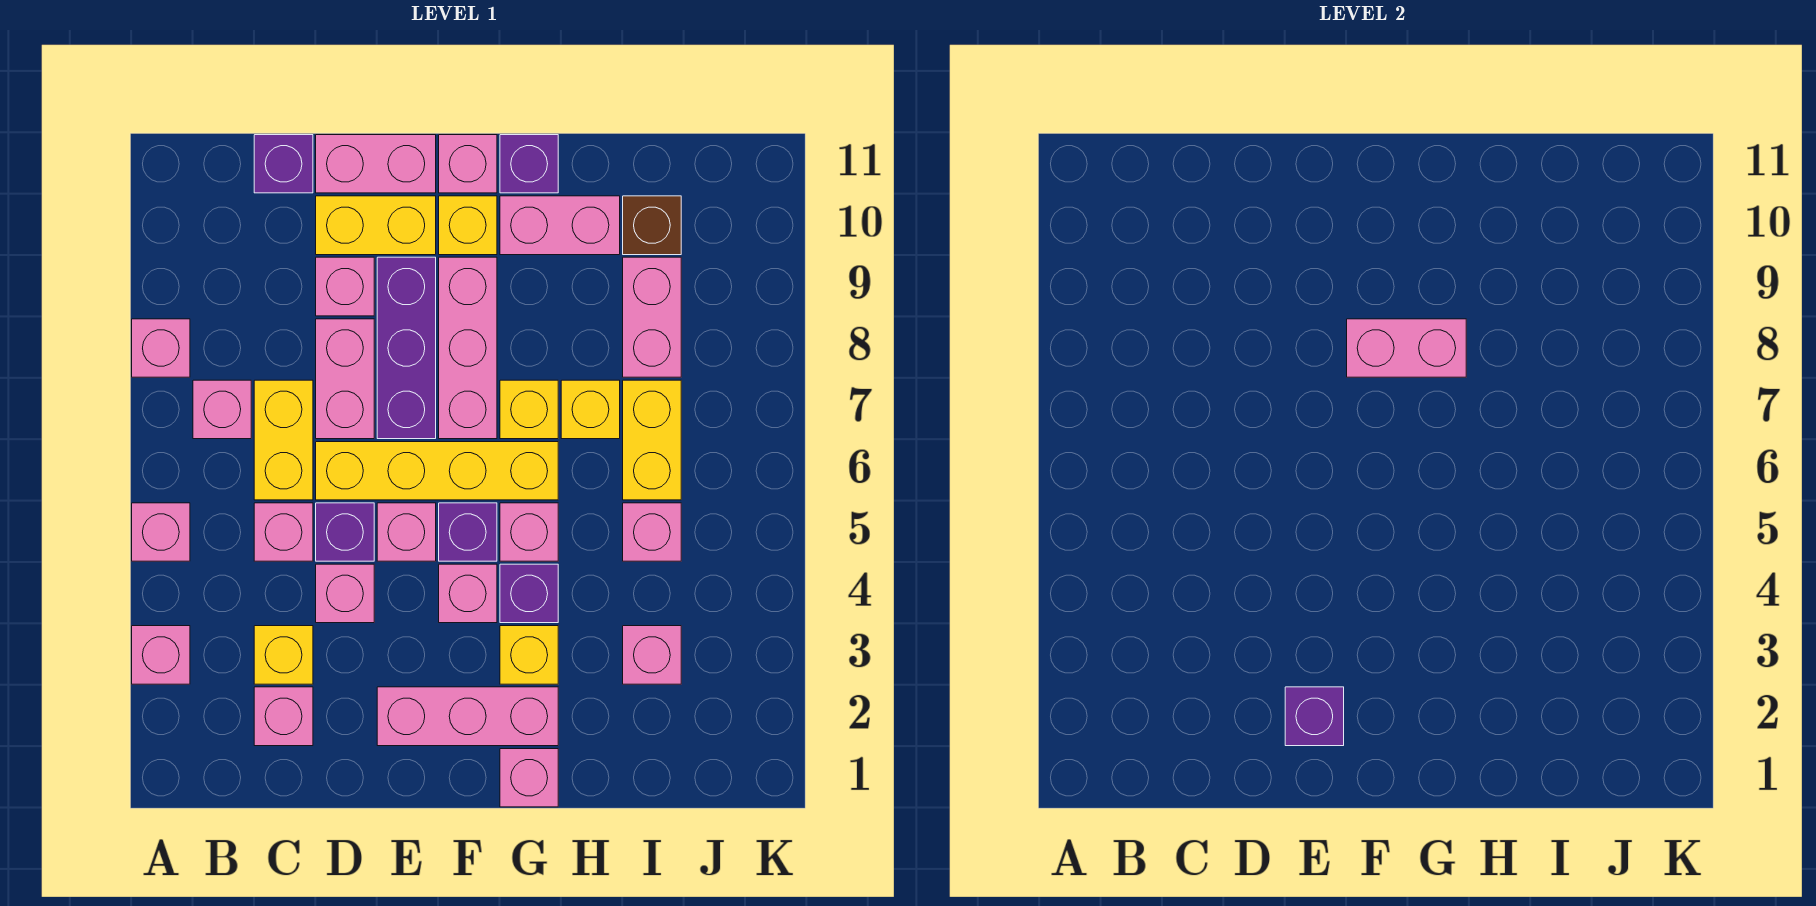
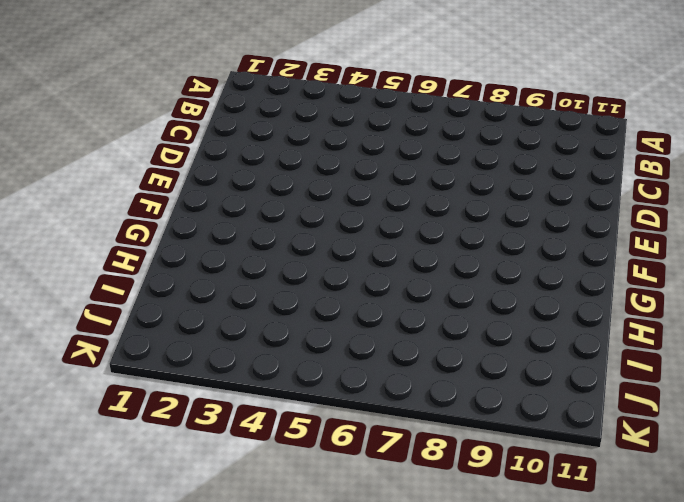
none -> pink 1x1 brick [132,626,190,684]
none -> pink 1x1 brick [132,503,190,561]
none -> pink 1x1 brick [132,319,190,377]
none -> pink 1x1 brick [193,380,251,439]

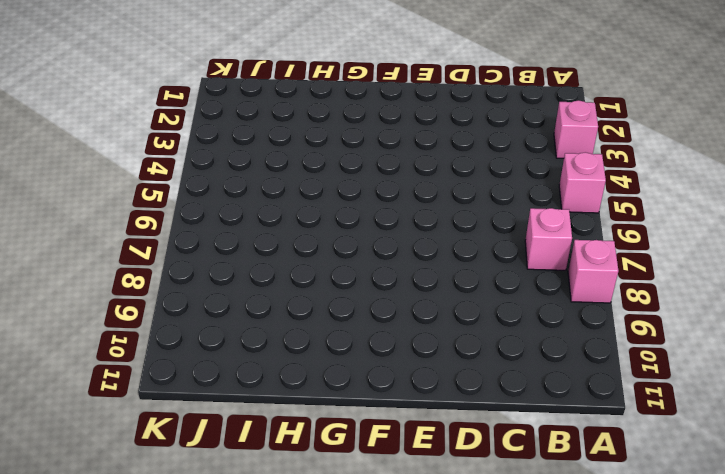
none -> pink 1x1 brick [254,687,313,746]
none -> yellow 1x1 brick [254,626,313,684]
none -> pink 1x1 brick [254,503,313,561]
none -> yellow 1x2 brick [254,380,313,500]

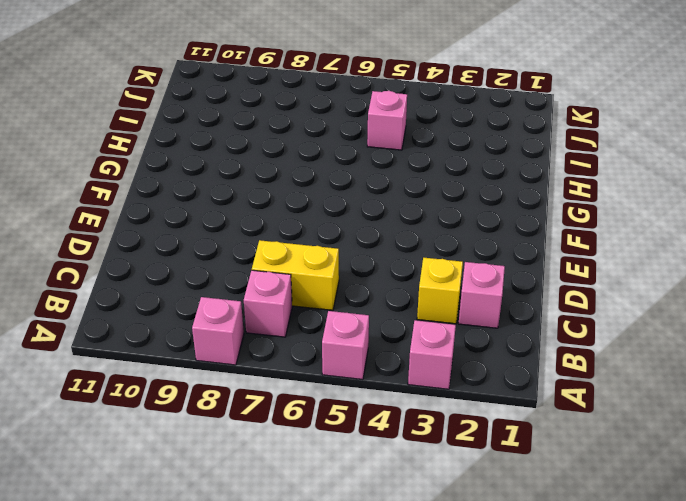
none -> pink 1x1 brick [254,503,313,561]
none -> purple 1x1 brick [254,135,313,193]
none -> pink 1x1 brick [316,564,374,623]
none -> purple 1x1 brick [316,503,374,561]

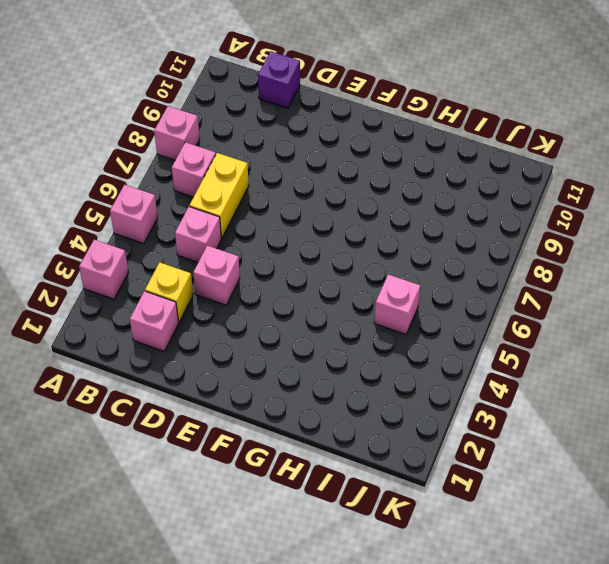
none -> purple 1x1 brick [316,503,374,561]
none -> yellow 1x4 brick [316,442,558,500]
none -> pink 1x2 brick [316,319,374,439]
none -> pink 1x1 brick [316,257,374,316]

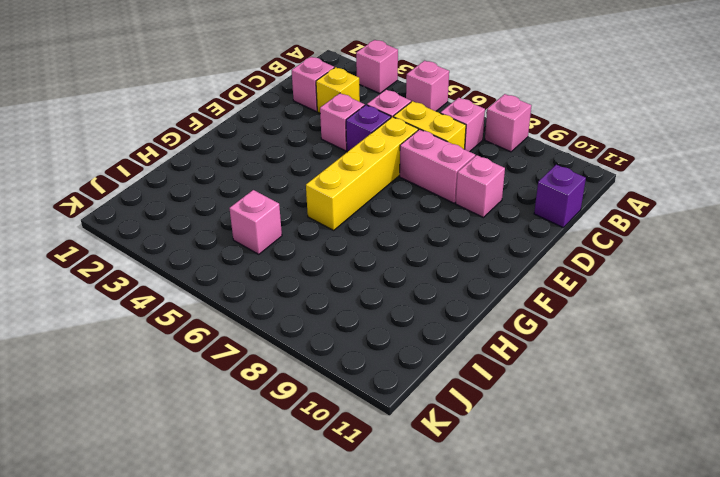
none -> yellow 1x2 brick [316,196,436,255]
none -> pink 1x2 brick [316,135,436,193]
none -> pink 1x3 brick [377,687,558,746]
none -> pink 1x1 brick [377,503,436,561]

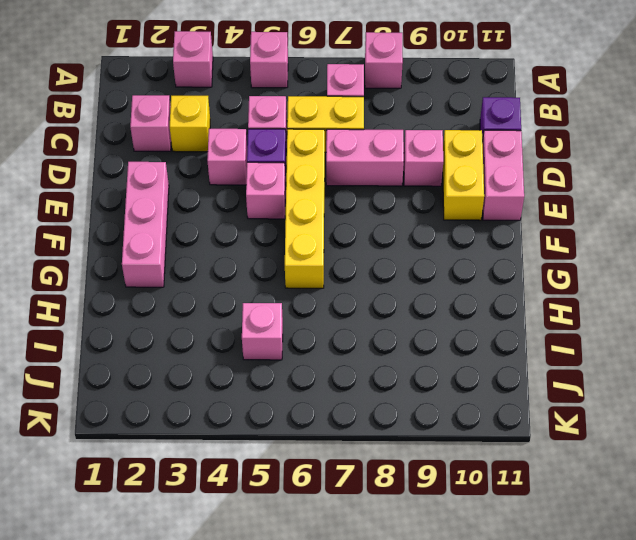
none -> purple 1x3 brick [377,257,436,439]
none -> pink 1x1 brick [439,564,497,623]
none -> purple 1x1 brick [439,503,497,561]
none -> pink 1x3 brick [439,257,497,439]

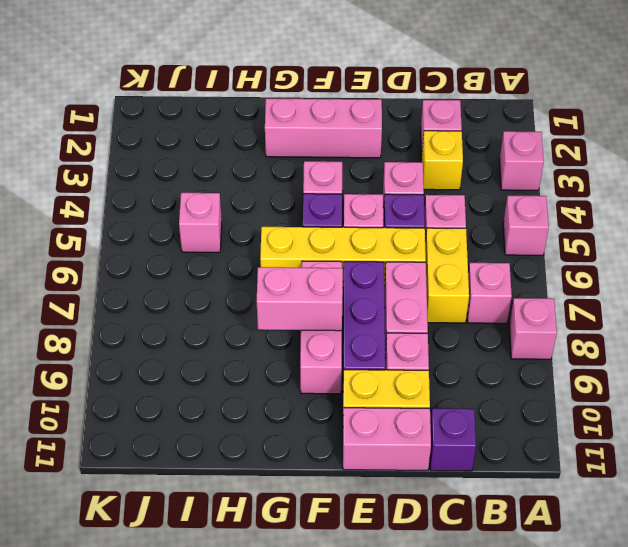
none -> yellow 1x1 brick [439,196,497,255]
none -> pink 1x1 brick [439,135,497,193]
none -> pink 1x1 brick [500,749,558,807]
none -> yellow 1x1 brick [500,626,558,684]

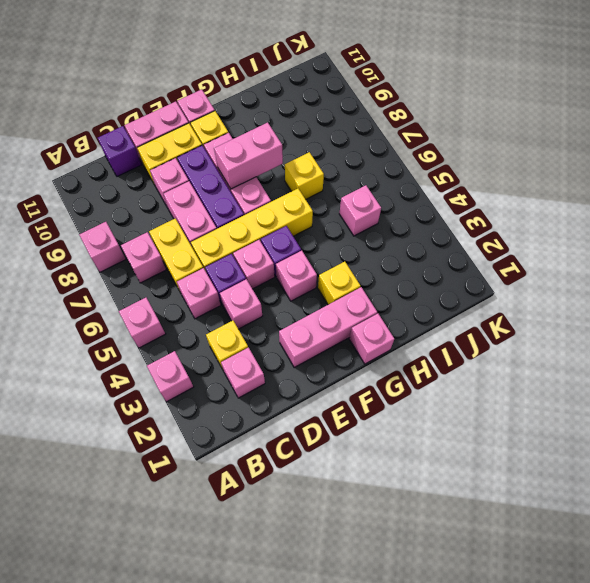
none -> purple 1x1 brick [500,564,558,623]
none -> pink 1x1 brick [500,503,558,561]
none -> yellow 1x1 brick [500,380,558,439]
none -> pink 1x2 brick [500,196,620,255]

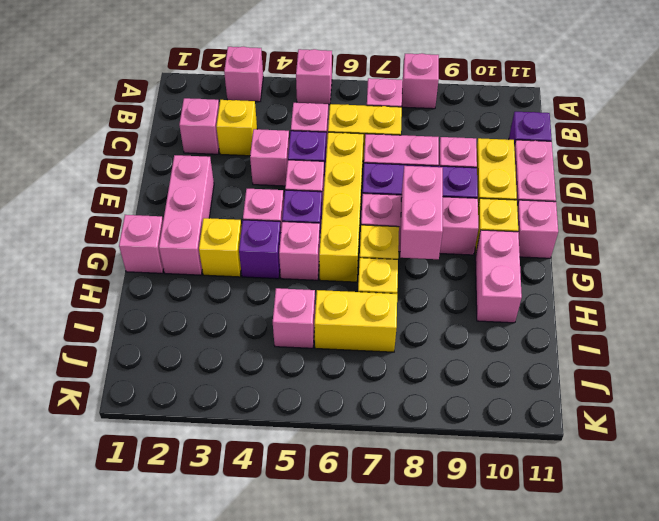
none -> purple 1x1 brick [500,135,558,193]
none -> pink 1x1 brick [623,626,681,684]
none -> pink 1x2 brick [623,257,681,377]
none -> brown 1x1 brick [623,196,681,255]

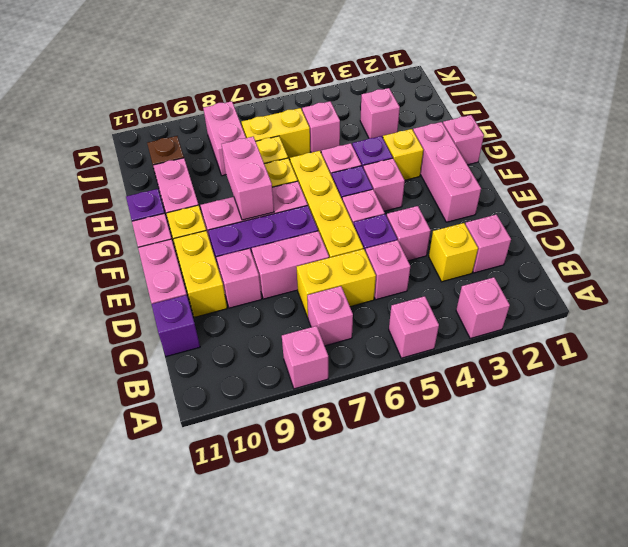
pink 1x2 brick [203,101,246,176] -> pink 1x2 brick turned to [623,257,681,377]
none -> purple 1x1 brick [1285,687,1344,746]

